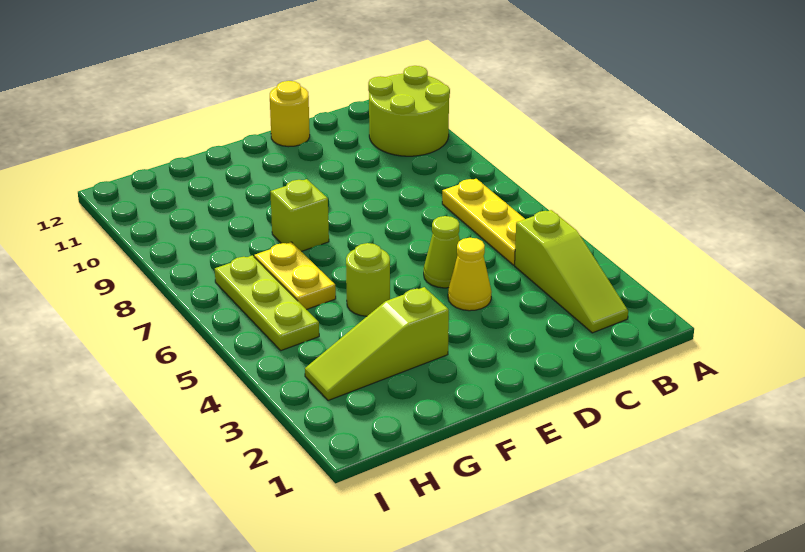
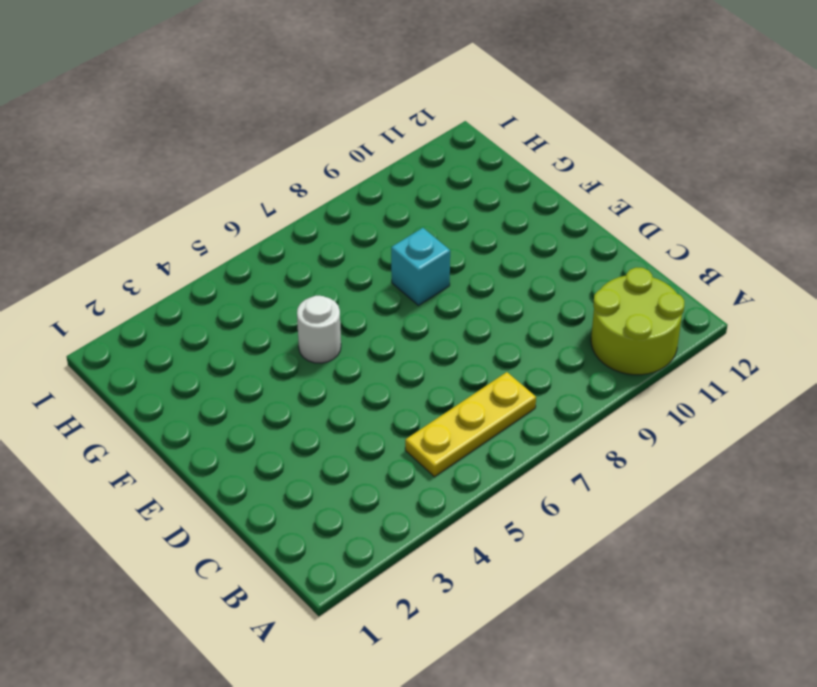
white 1x1 round brick [297,296,341,363] -> lime 1x1 round brick [346,243,390,316]
cyan 1x1 brick [391,228,450,305] -> lime 1x1 brick [270,179,329,251]
none -> lime 1x3 slope [515,210,628,333]
none -> yellow 1x1 cone [448,238,492,311]

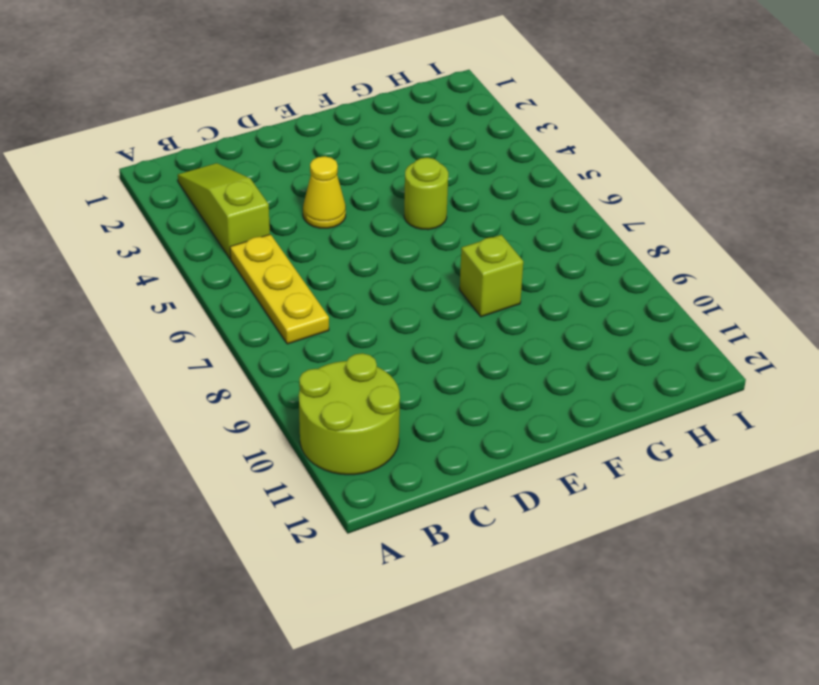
none -> lime 1x1 cone [424,216,460,288]
none -> yellow 1x1 round brick [270,81,310,147]

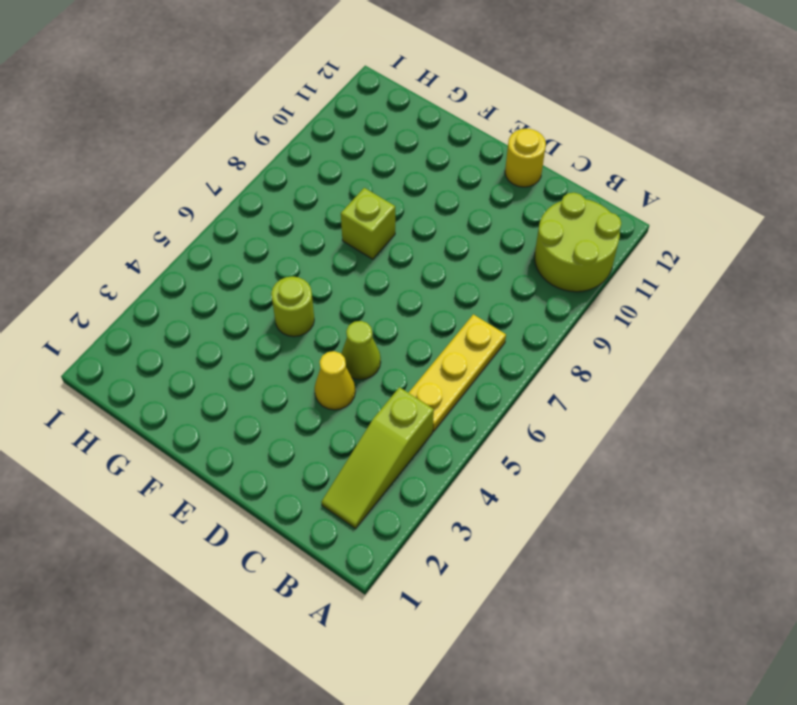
none -> lime 1x3 slope [305,287,449,401]
none -> yellow 1x2 plate [254,242,336,310]

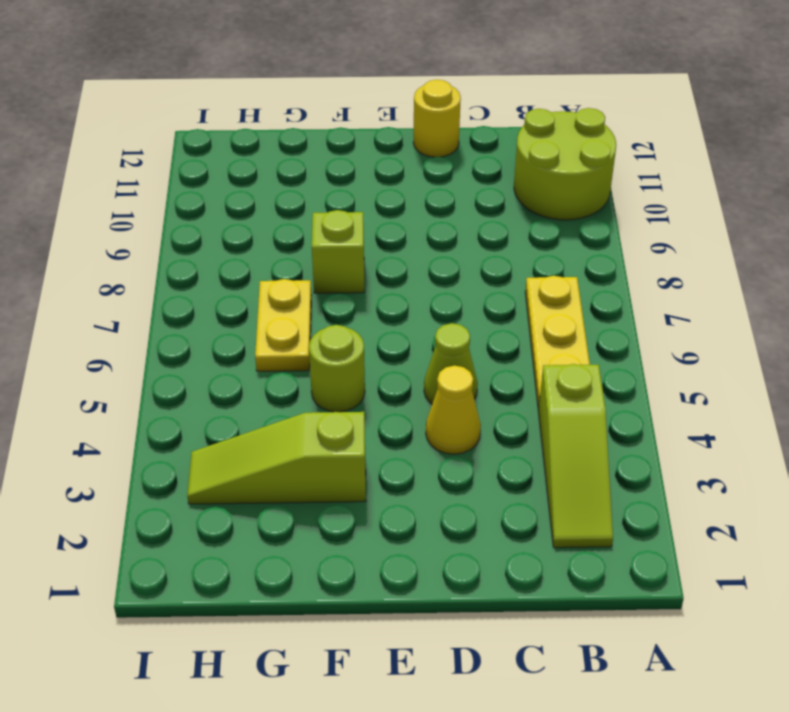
none -> lime 1x3 plate [215,255,319,351]

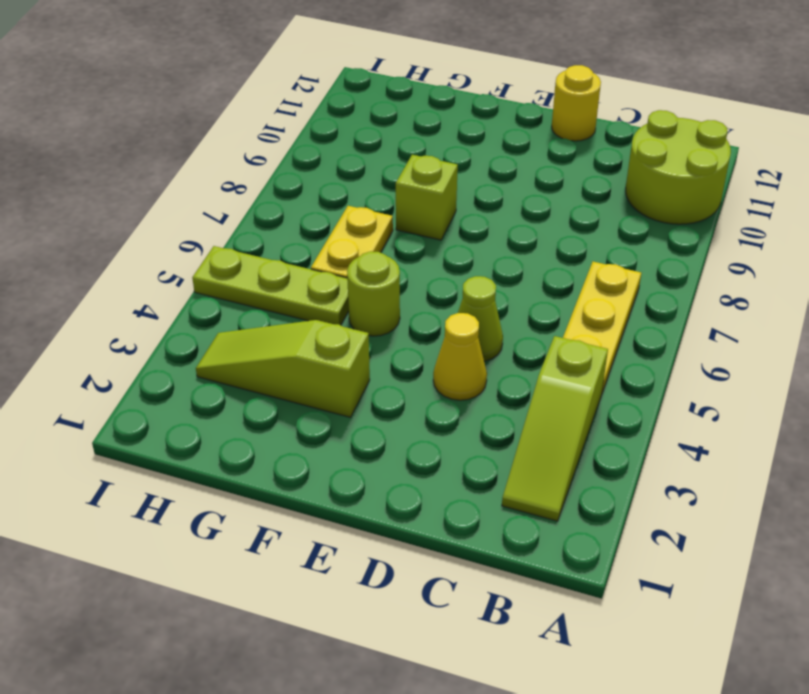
lime 1x3 plate [192,246,349,325] -> lime 1x3 plate turned to [215,255,319,351]

